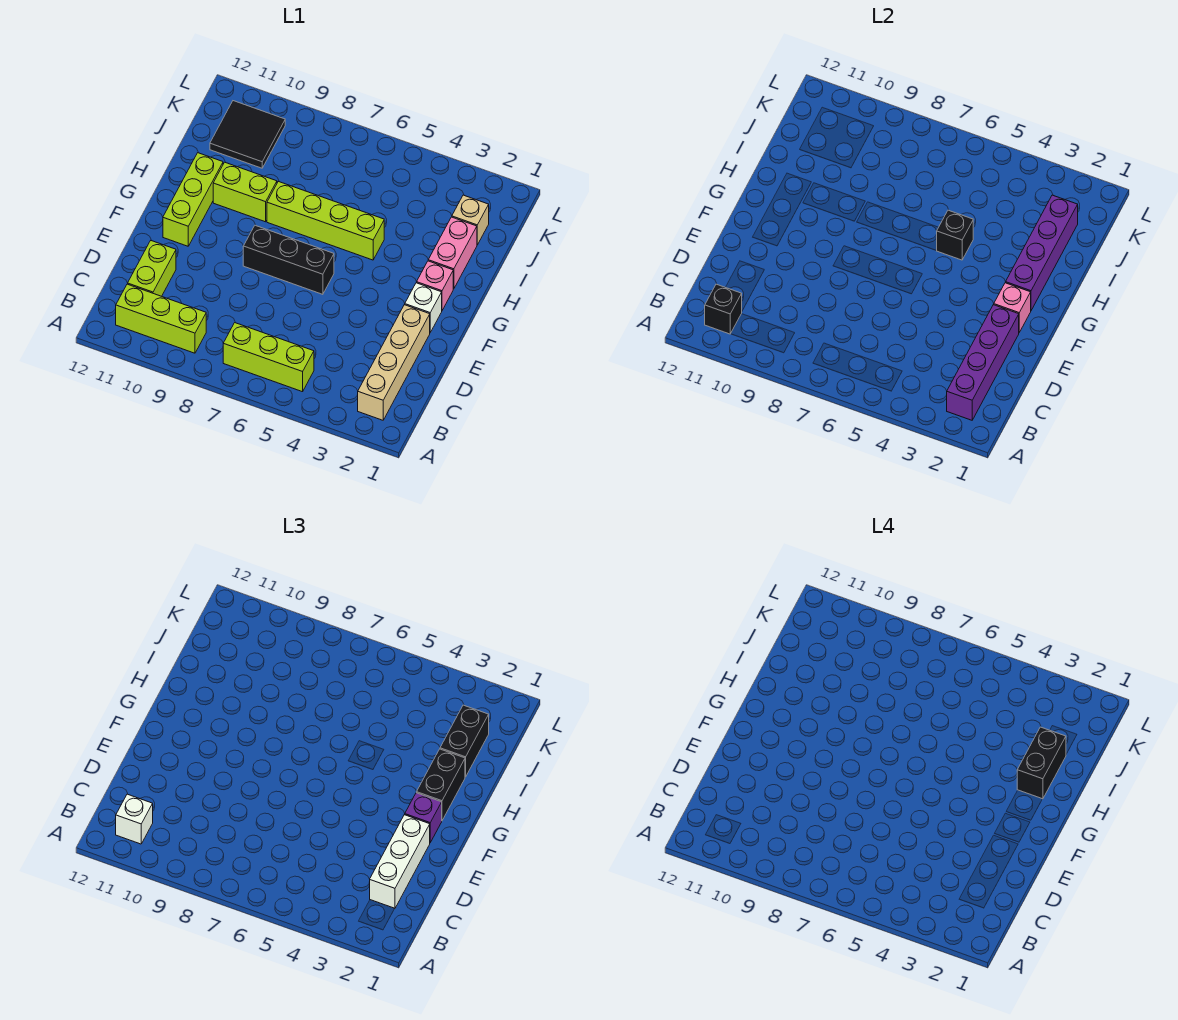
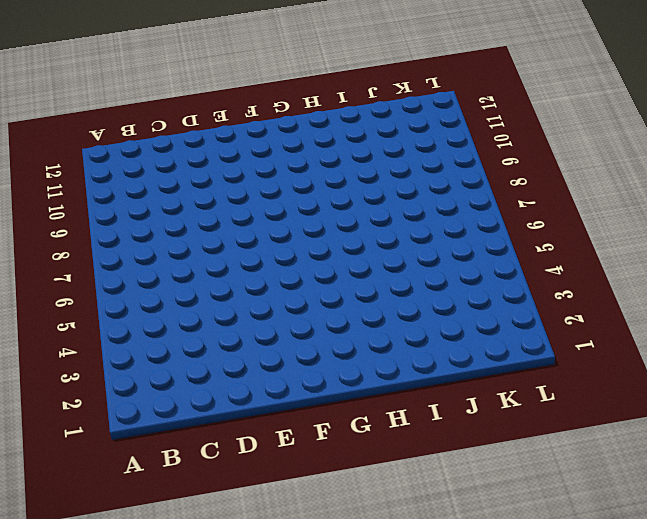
none -> tan 1x4 brick [358,305,430,420]
none -> lime 1x3 brick [223,323,314,392]
none -> lime 1x3 brick [116,284,206,353]

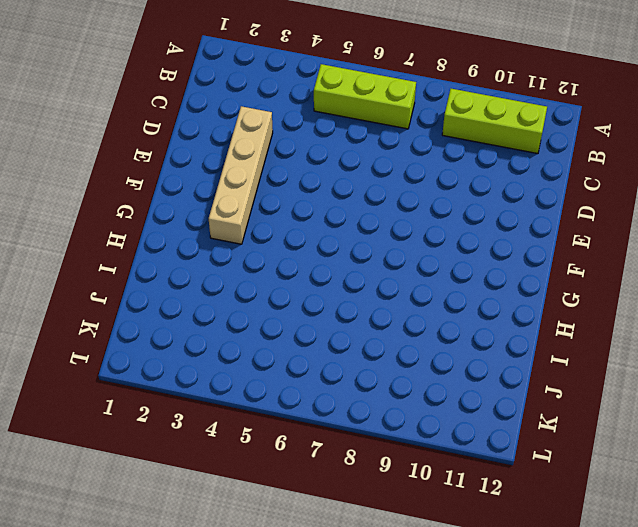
tan 1x4 brick [209,106,273,244] -> tan 1x4 brick moved to [358,305,430,420]
none -> lime 1x2 brick [128,241,176,296]
none -> white 1x1 brick [405,283,442,332]
none -> black 1x3 brick [243,225,334,294]

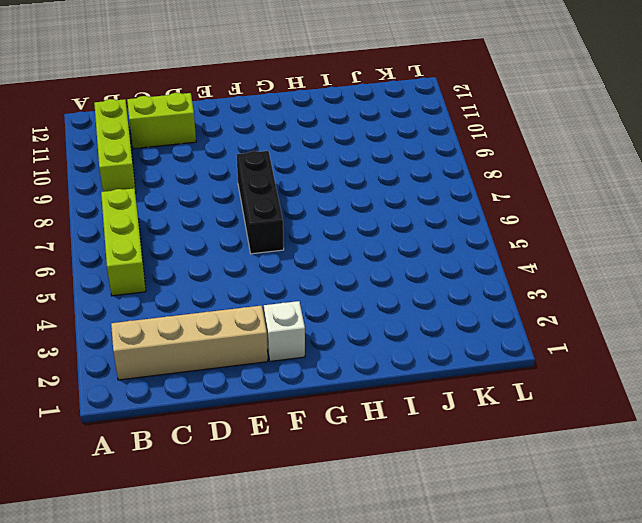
none -> lime 1x3 brick [163,153,223,246]
none -> pink 1x1 brick [417,261,453,310]
none -> pink 1x2 brick [428,217,477,289]

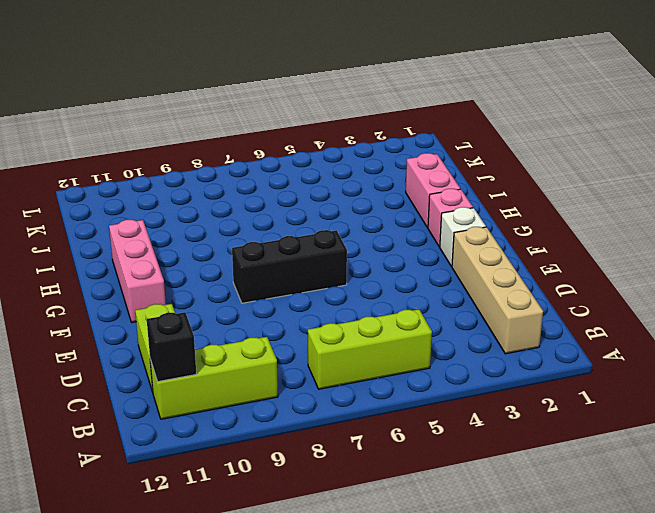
pink 1x3 brick [109,220,166,322] -> lime 1x3 brick [163,153,223,246]
none -> lime 1x4 brick [267,181,384,260]
none -> lime 1x2 brick [213,162,277,222]
none -> tan 1x1 brick [452,195,489,245]

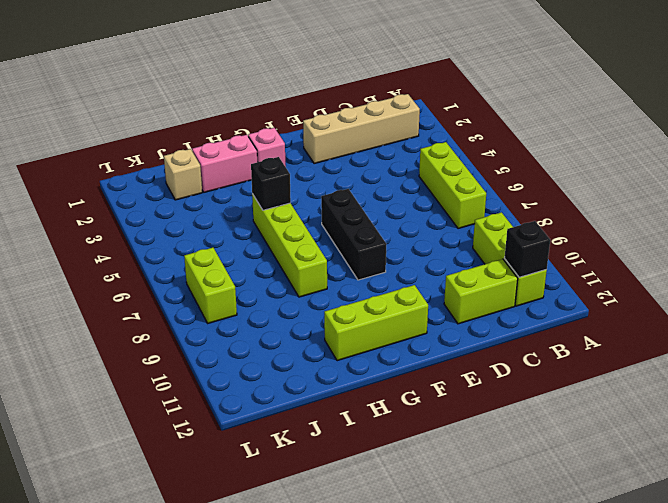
lime 1x2 brick [184,248,237,323] -> lime 1x2 brick moved to [213,162,277,222]
none -> white 1x1 brick [405,283,442,332]
none -> black 2x2 tile [210,101,285,168]
none -> purple 1x4 brick [947,305,1019,420]

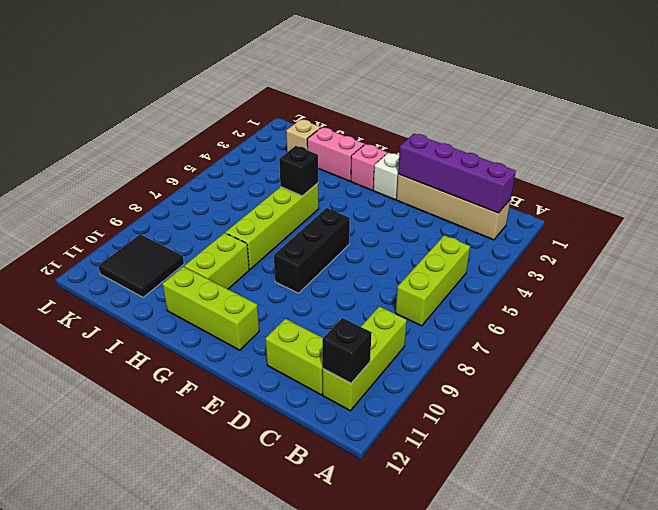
none -> pink 1x1 brick [994,283,1031,332]
none -> purple 1x4 brick [1006,195,1078,310]
none -> white 1x1 brick [116,794,153,844]

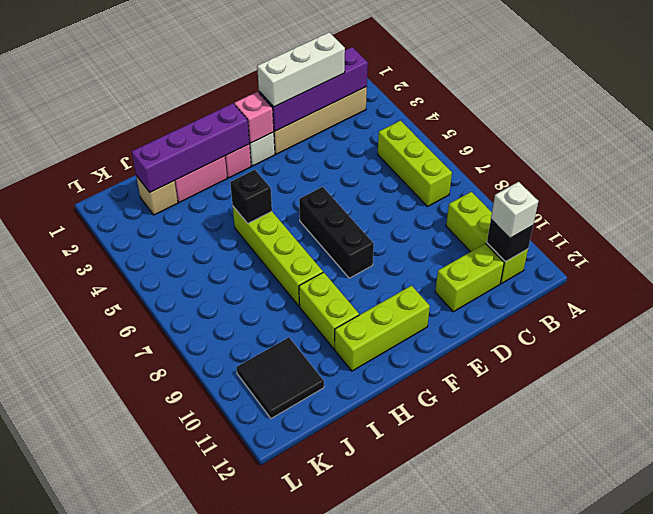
none -> purple 1x1 brick [405,793,442,842]
none -> black 1x2 brick [417,749,465,820]
none -> black 1x2 brick [440,705,489,777]

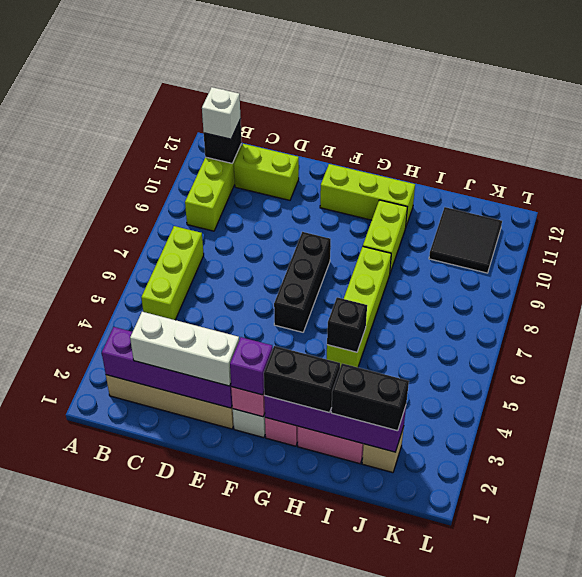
none -> black 1x2 brick [1017,727,1066,799]

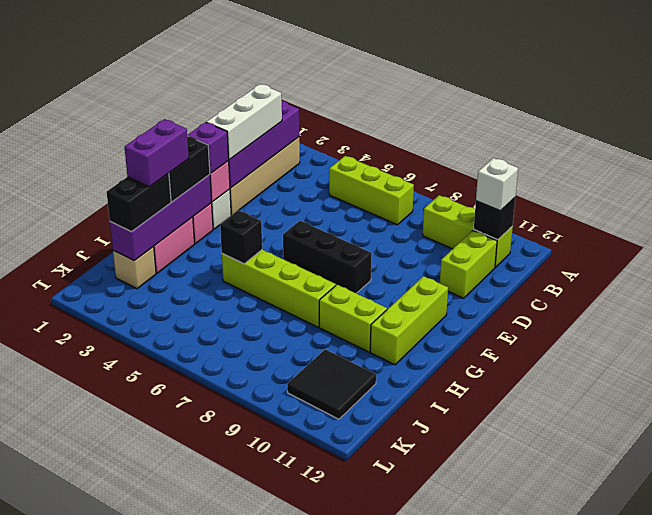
purple 1x2 brick [125,119,189,187] -> black 1x2 brick [1017,727,1066,799]

